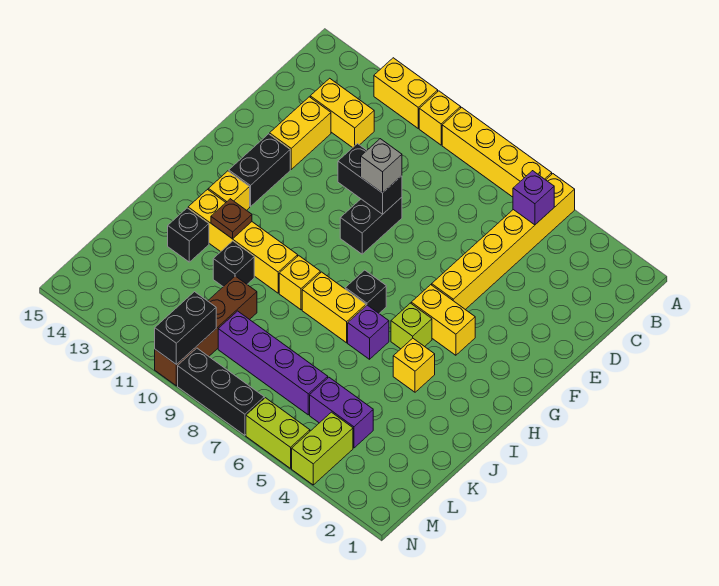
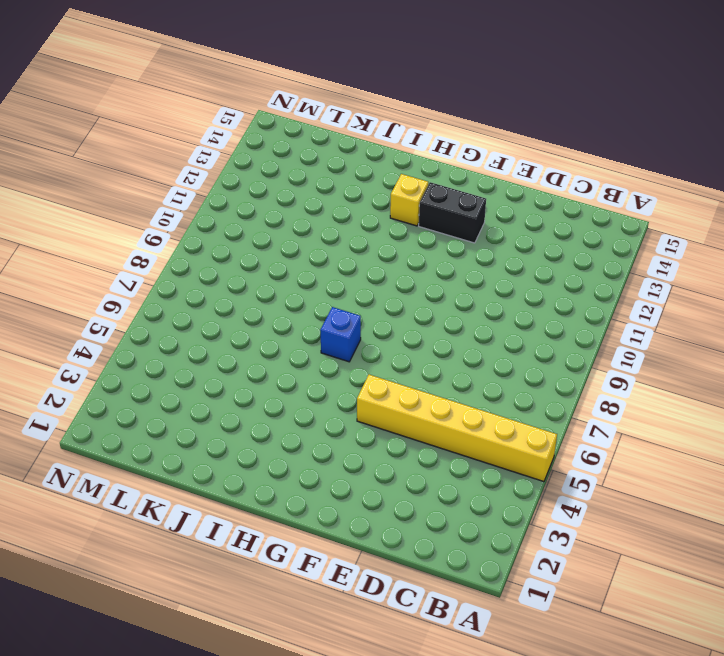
blue 1x1 brick [320,307,361,362] -> black 1x1 brick [345,270,386,313]
none -> yellow 1x4 brick [442,107,552,197]
none -> yellow 1x1 brick [419,91,461,145]
none -> yellow 1x2 brick [374,58,438,128]
none -> yellow 1x2 brick [310,78,374,148]

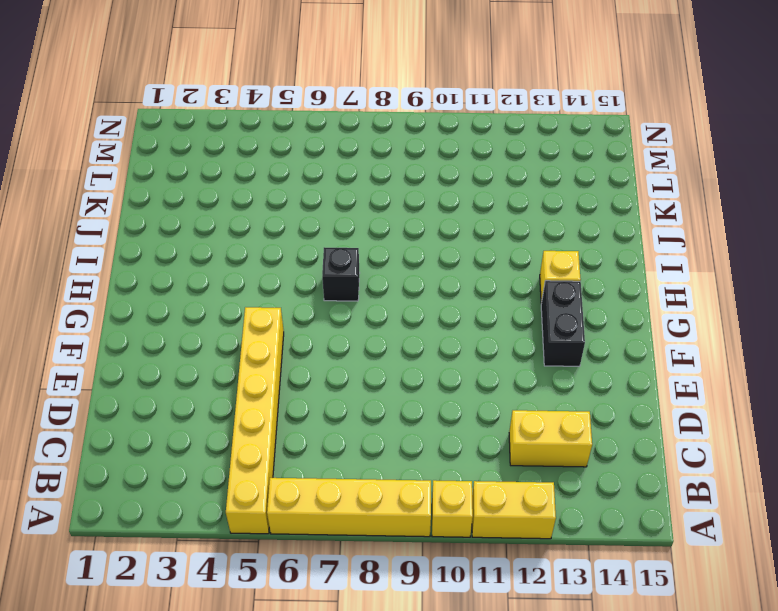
none -> yellow 1x2 brick [270,97,331,169]
none -> black 1x2 brick [340,197,402,254]
none -> yellow 1x2 brick [411,285,475,355]
none -> lime 1x1 brick [391,303,432,349]

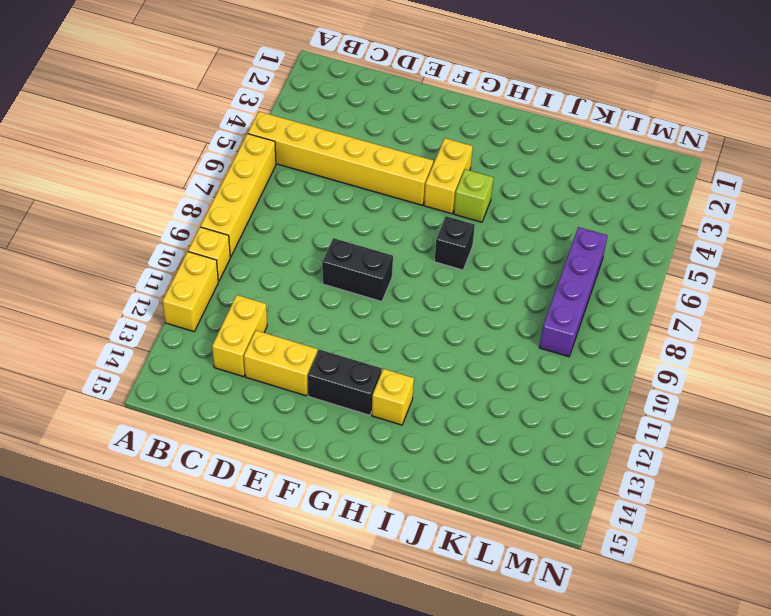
none -> yellow 1x1 brick [393,338,435,392]
none -> purple 1x1 brick [348,305,389,359]
none -> yellow 1x2 brick [302,272,366,343]
none -> yellow 1x1 brick [279,256,320,310]

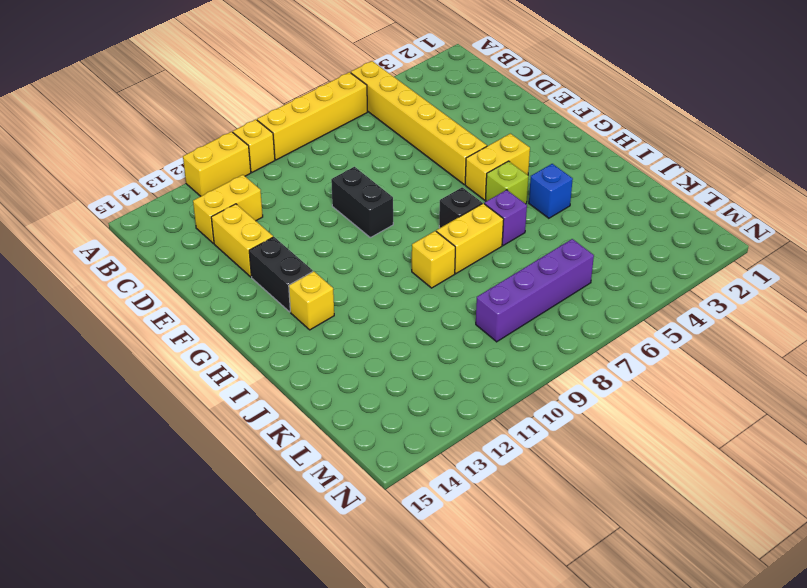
blue 1x1 brick [529,164,573,218] -> yellow 1x1 brick [393,338,435,392]
none -> yellow 1x4 brick [188,190,298,293]
none -> black 1x1 brick [213,241,254,287]
none -> black 1x1 brick [168,208,209,262]
none -> brown 1x4 brick [155,276,257,386]

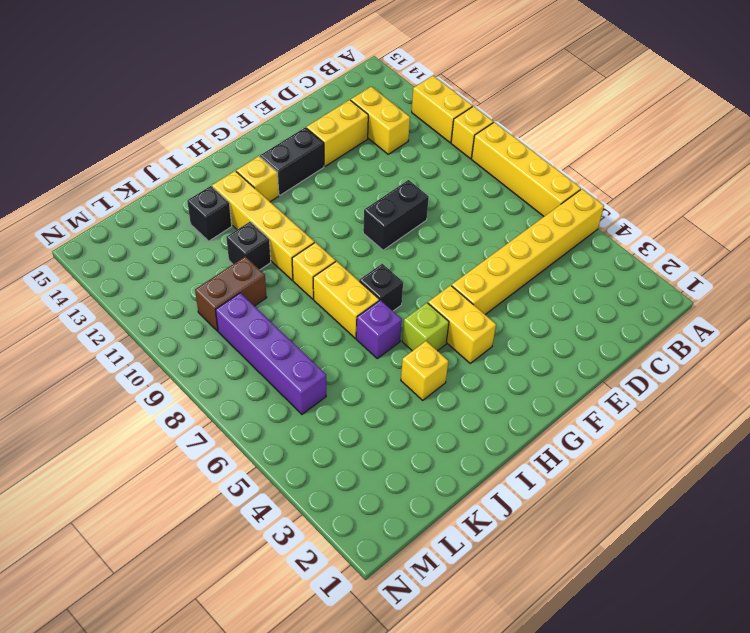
brown 1x2 brick [195,256,267,331] -> brown 1x4 brick [155,276,257,386]
none -> purple 1x2 brick [310,377,373,448]
none -> lime 1x2 brick [292,412,353,485]
none -> lime 1x2 brick [246,398,310,468]
none -> black 1x3 brick [178,348,264,435]

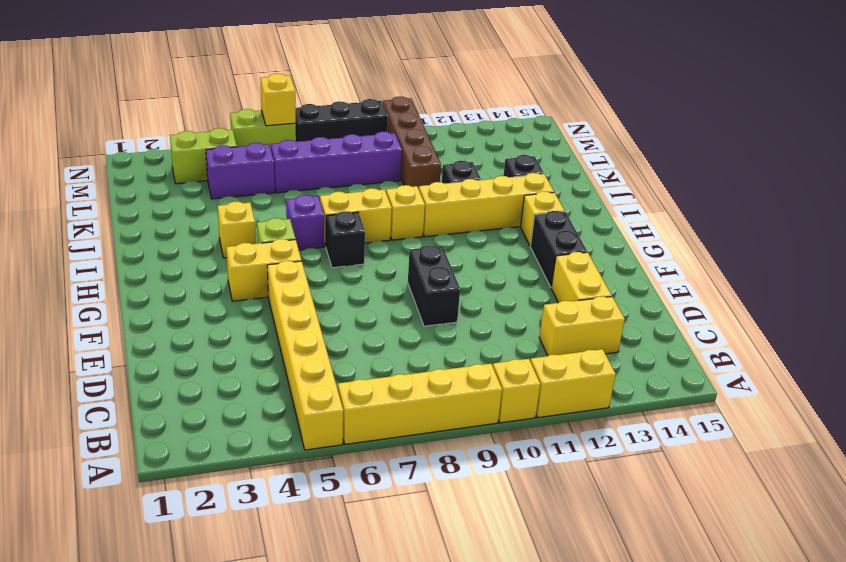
lime 1x2 brick [170,128,237,184] -> lime 1x2 brick turned to [292,412,353,485]
yellow 1x1 brick [260,73,296,126] -> none
none -> purple 1x1 brick [513,171,554,225]
none -> black 1x2 brick [338,144,402,214]
none -> brown 1x1 plate [211,199,252,239]
none -> black 1x2 brick [155,292,216,365]

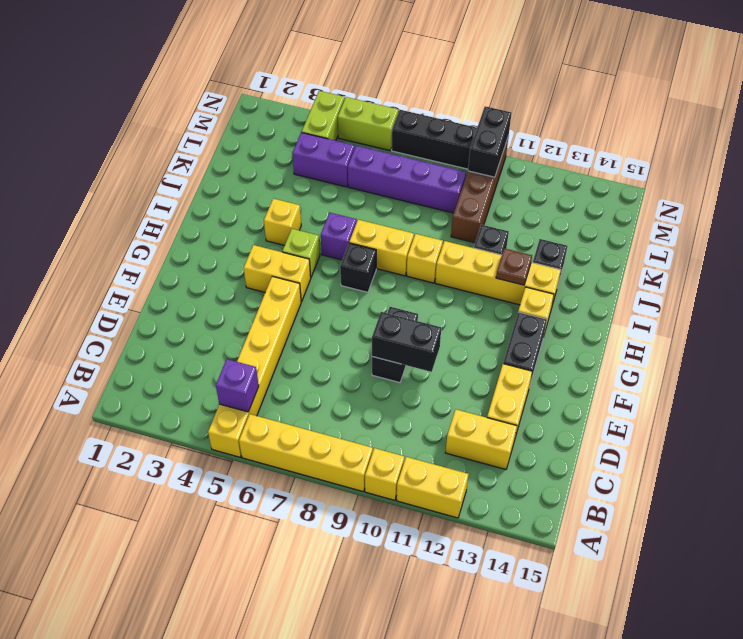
none -> grey 1x1 brick [361,139,402,193]

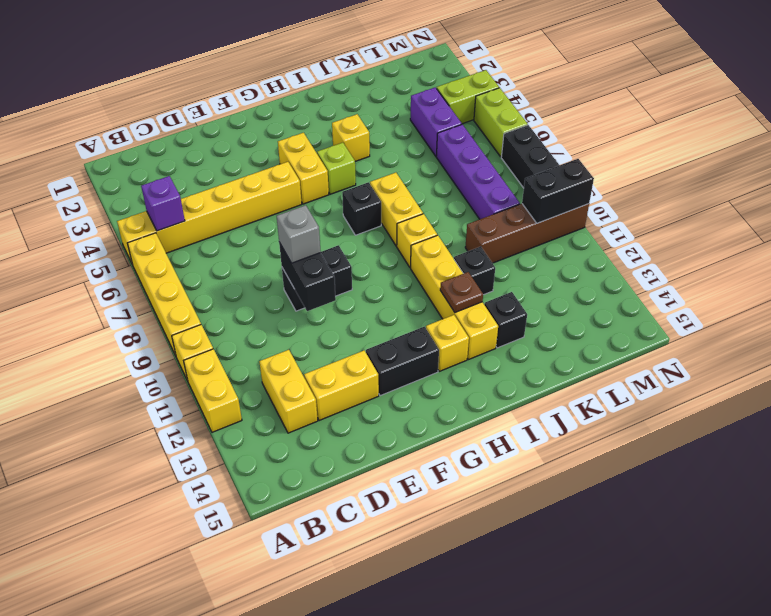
none -> purple 1x1 brick [348,305,389,359]

